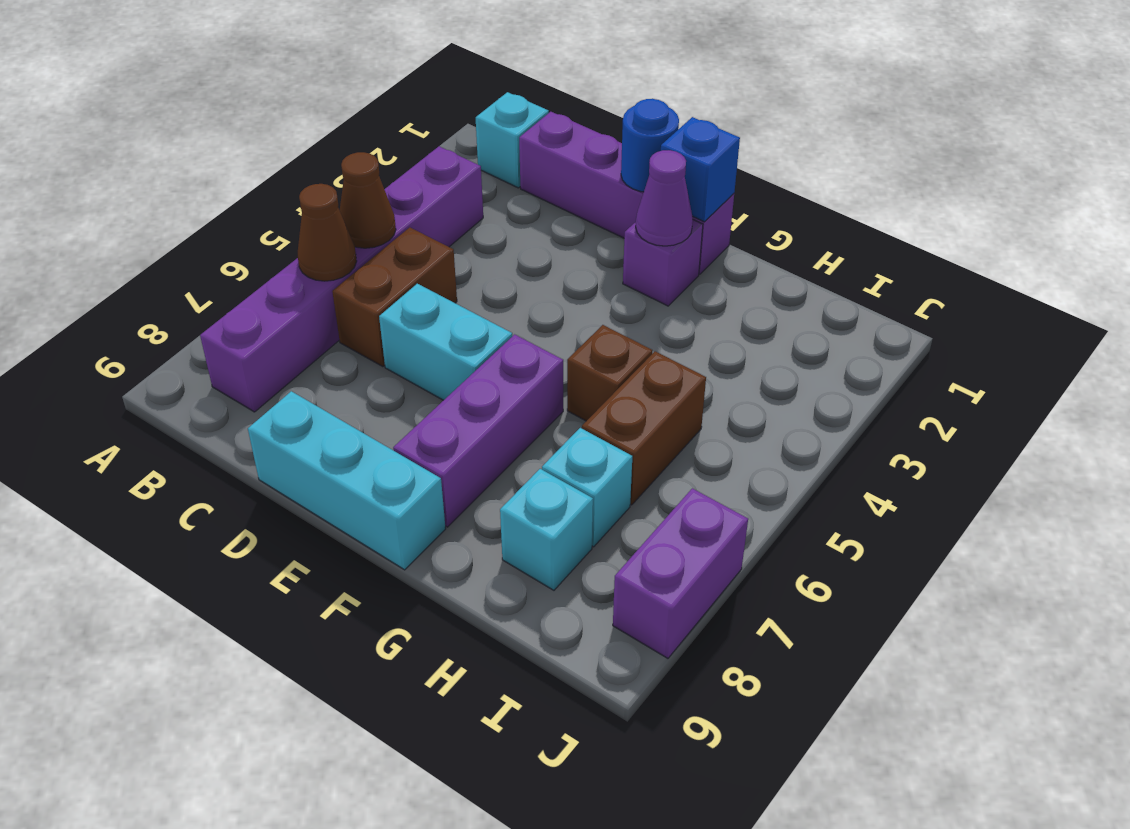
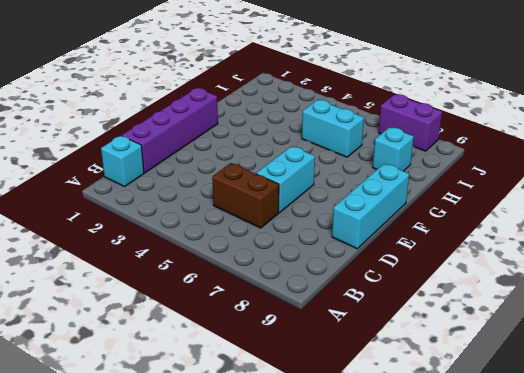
cyan 1x2 brick [302,100,364,157] -> brown 1x2 brick [582,351,706,505]
none -> purple 1x6 brick [200,146,483,412]
none -> purple 1x1 brick [623,220,703,306]
none -> purple 1x3 brick [393,334,563,527]

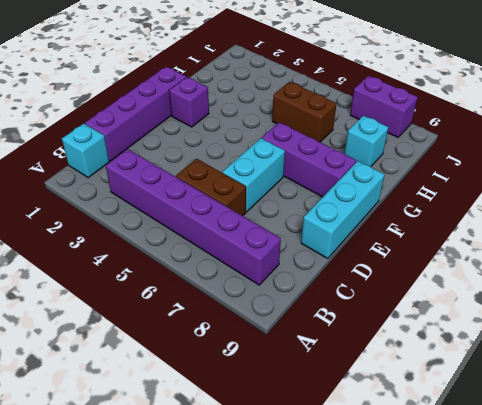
none -> brown 1x1 brick [567,325,652,421]
none -> cyan 1x1 brick [542,428,632,547]
none -> brown 1x1 cone [340,152,396,248]

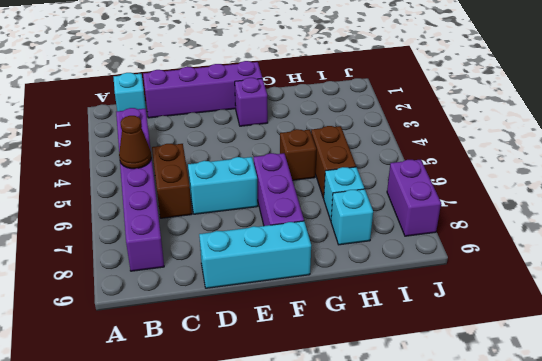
none -> brown 1x1 cone [298,184,357,281]
none -> blue 1x1 round brick [621,99,679,192]
none -> blue 1x1 brick [661,117,740,222]

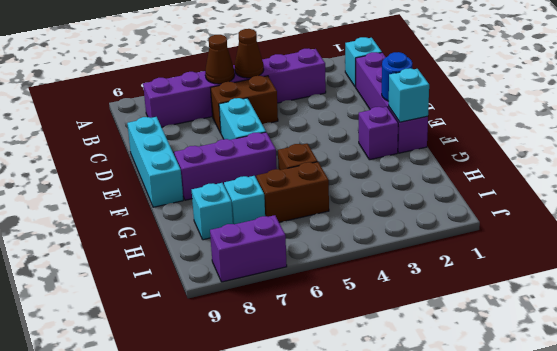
cyan 1x1 brick [389,68,429,122] -> blue 1x1 brick [661,117,740,222]
none -> purple 1x1 cone [636,150,693,246]

